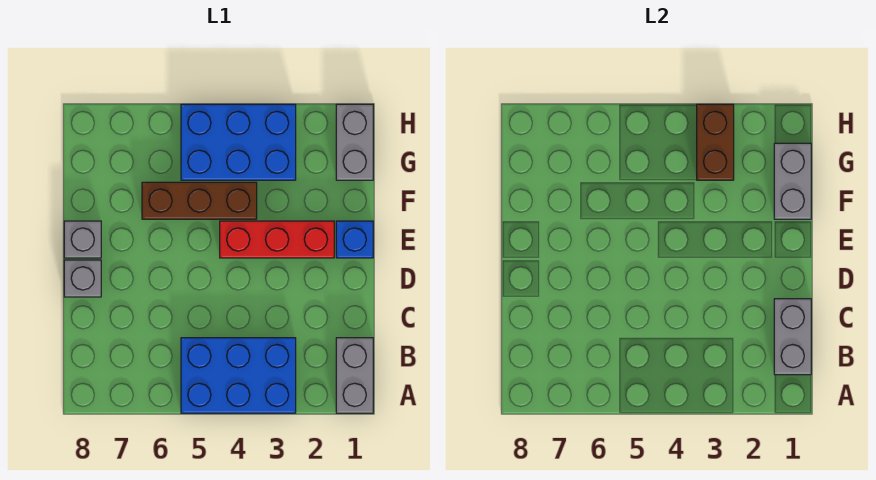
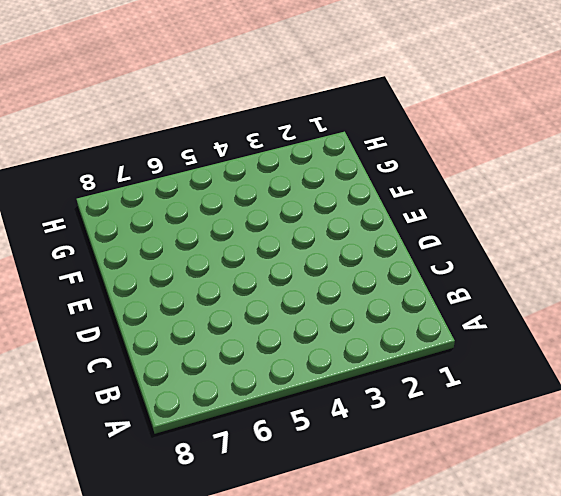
none -> grey 1x2 brick [336,338,373,413]
none -> blue 2x3 brick [181,338,296,413]
none -> grey 1x1 brick [64,260,101,297]

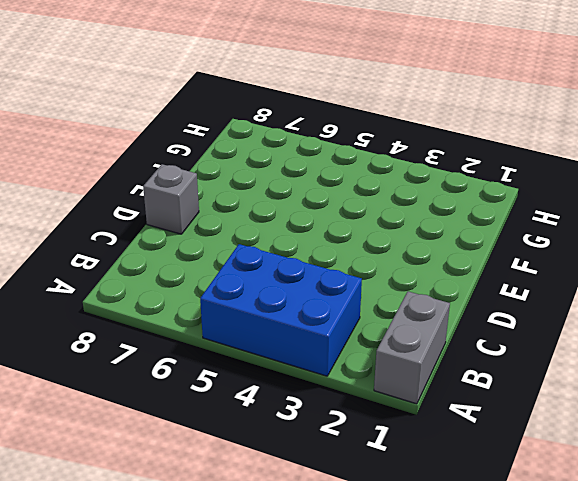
none -> blue 1x1 brick [336,221,373,258]
none -> red 1x3 brick [220,221,334,258]
none -> grey 1x1 brick [64,221,101,258]

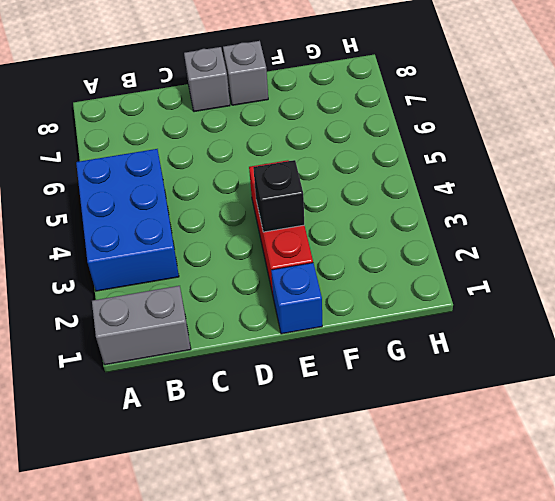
black 1x1 brick [253,160,304,232] -> none
none -> brown 1x3 brick [142,182,257,219]
none -> grey 1x2 brick [336,104,373,180]
none -> blue 2x3 brick [181,104,296,180]

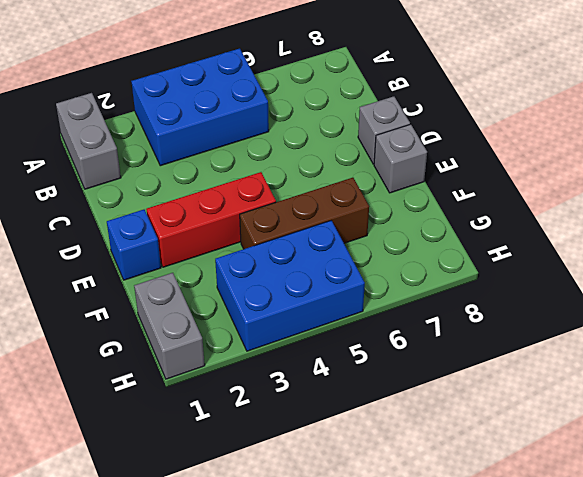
none -> grey 1x2 brick [774,299,811,375]
none -> grey 1x2 brick [774,143,811,219]
none -> brown 1x2 brick [697,104,734,180]

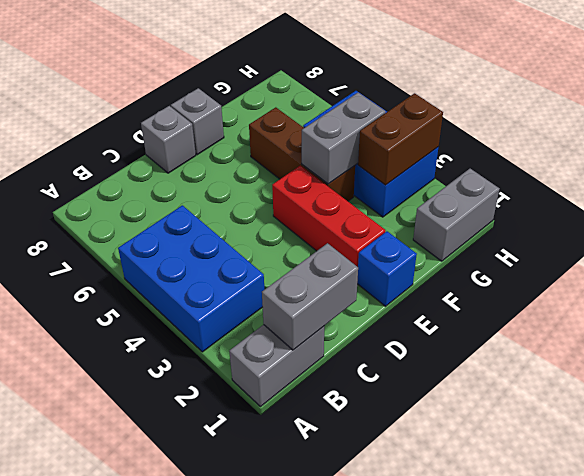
grey 1x2 brick [302,93,386,184] -> grey 1x2 brick moved to [774,143,811,219]

